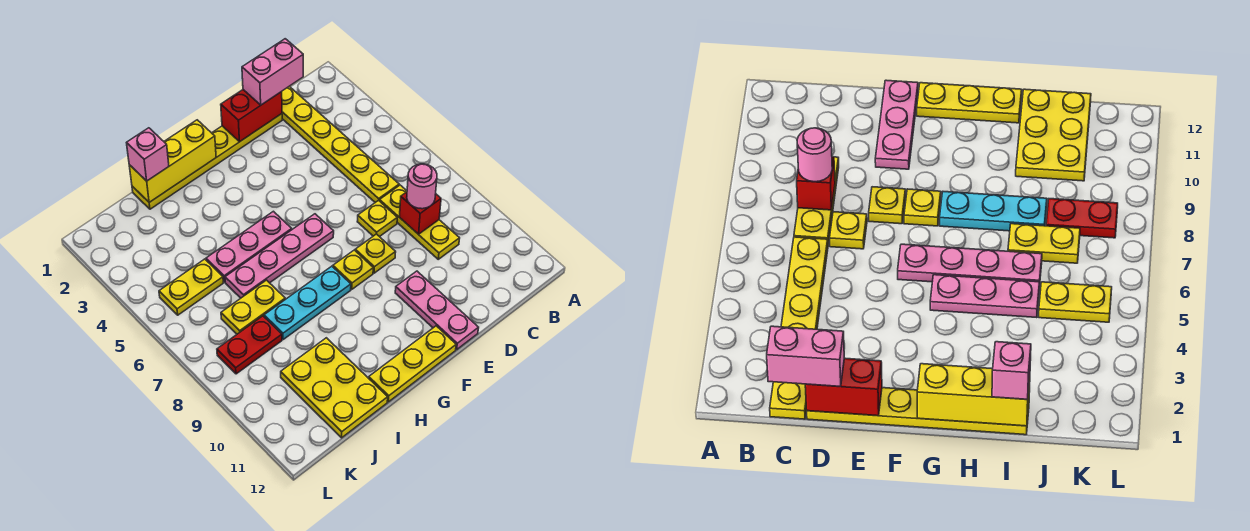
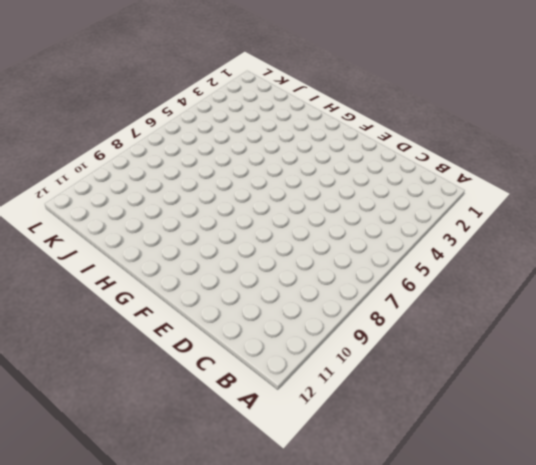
none -> yellow 1x6 plate [282,86,399,202]
none -> yellow 1x3 plate [380,185,460,259]
none -> yellow 1x6 plate [132,114,282,209]

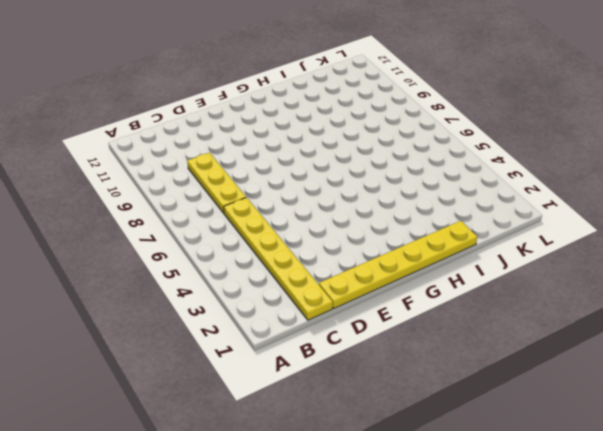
none -> yellow 1x1 plate [357,200,397,237]
none -> yellow 1x1 plate [355,234,396,273]
none -> pink 1x3 plate [395,271,479,349]

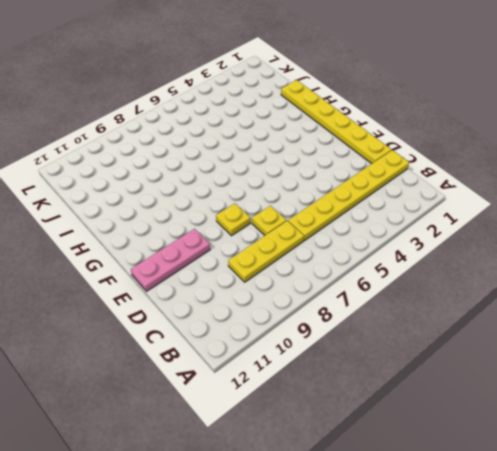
none -> pink 1x4 plate [225,214,334,298]
none -> yellow 1x1 plate [333,250,373,289]
none -> yellow 1x3 plate [369,326,456,402]

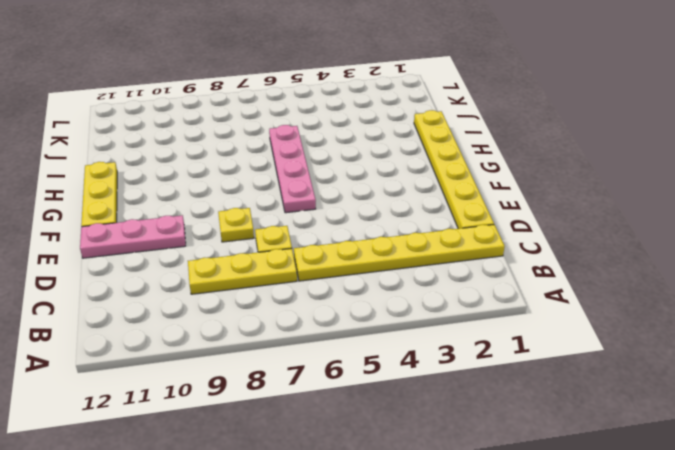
none -> yellow 1x1 plate [333,250,373,289]
none -> pink 1x3 plate [206,211,292,282]
none -> cyan 1x3 plate [264,266,351,340]

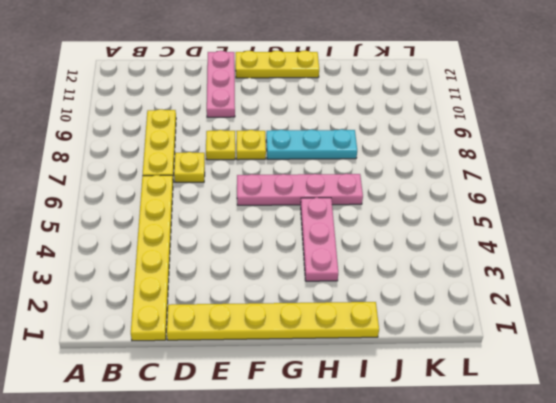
pink 1x3 plate [301,198,338,281] -> pink 1x3 plate turned to [206,211,292,282]
none -> yellow 1x2 plate [221,280,285,334]
none -> yellow 2x3 plate [281,338,388,438]
none -> yellow 1x2 plate [159,259,223,315]

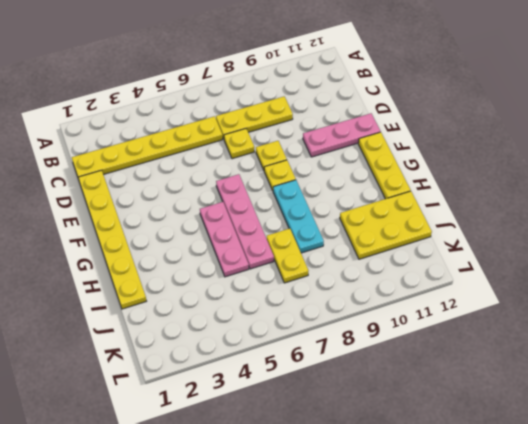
none -> yellow 1x2 plate [159,259,223,315]
none -> red 1x2 plate [217,316,282,374]
none -> red 1x1 brick [399,192,441,234]

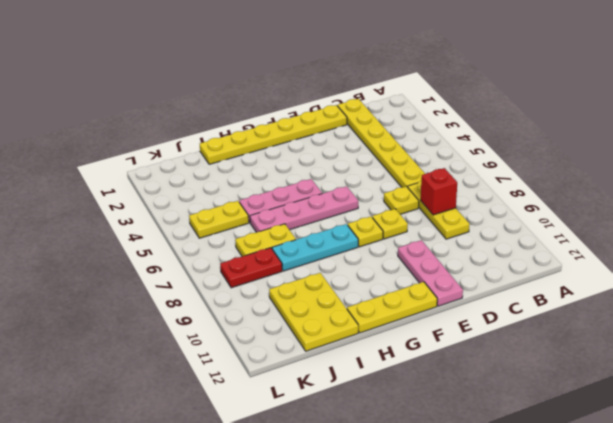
none -> red 1x2 brick [221,90,282,142]
none -> yellow 1x3 brick [129,120,216,202]
none -> pink 1x2 brick [242,39,303,105]

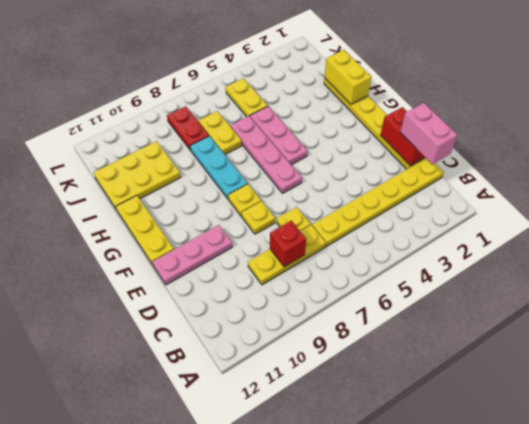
yellow 1x2 brick [325,50,371,104] -> yellow 1x3 brick [129,120,216,202]
none -> pink 1x1 round brick [407,164,437,209]
none -> pink 1x1 brick [127,128,169,181]

